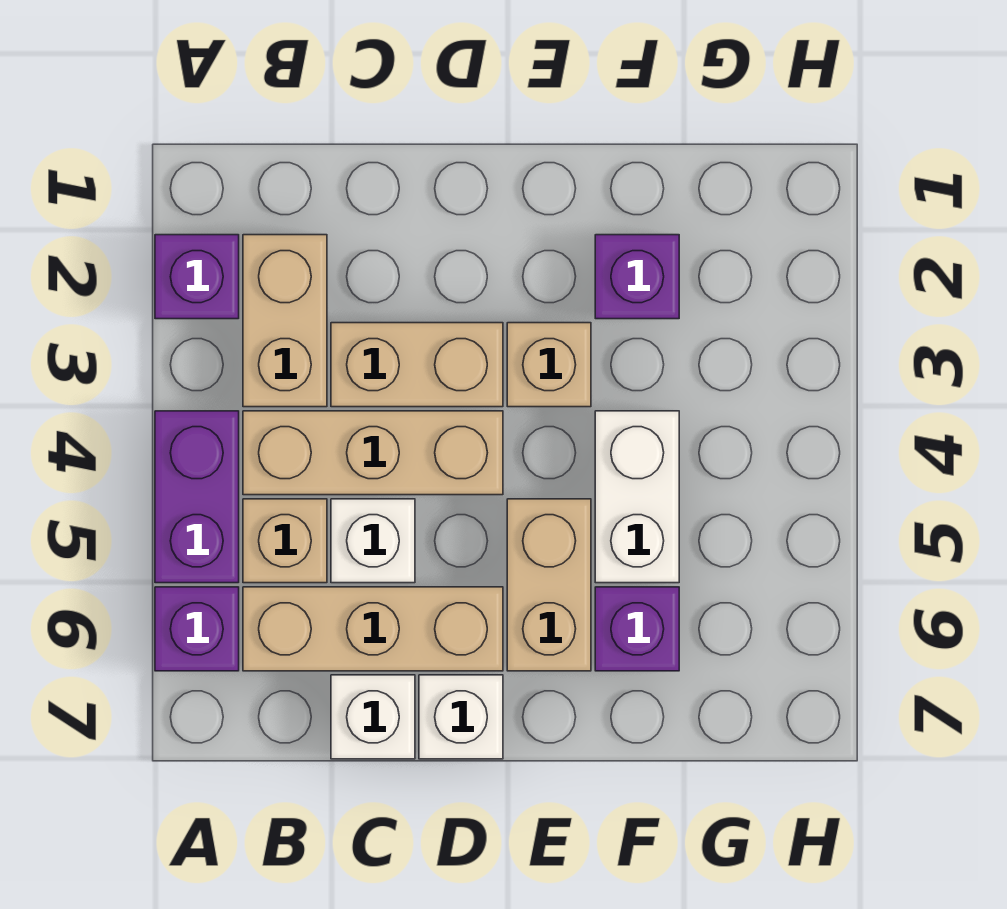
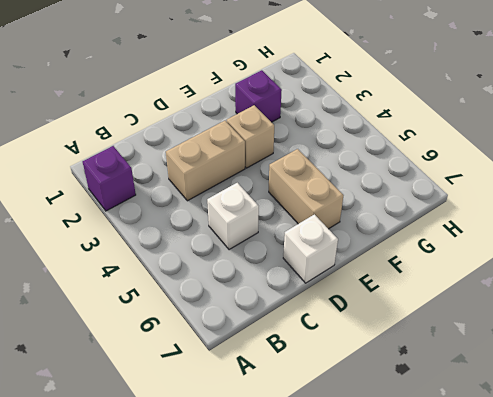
none -> purple 1x2 brick [155,411,239,583]
none -> purple 1x1 brick [155,587,239,671]
none -> tan 1x2 brick [243,235,327,407]

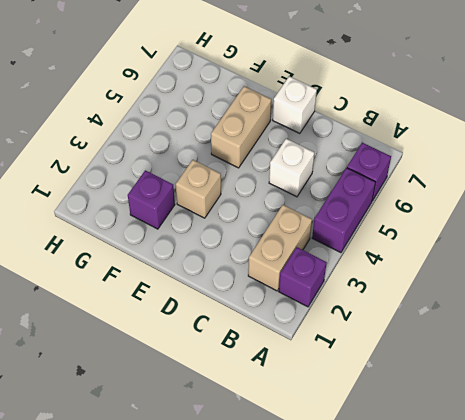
none -> tan 1x3 brick [243,411,503,495]
none -> tan 1x1 brick [243,499,327,583]
none -> tan 1x3 brick [243,587,503,671]

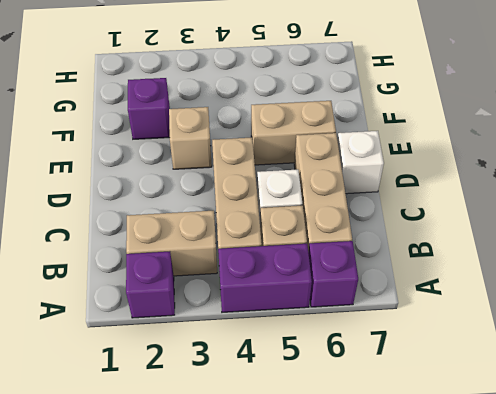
none -> tan 1x2 brick [331,323,503,407]
none -> white 1x1 brick [331,675,415,759]
none -> white 1x2 brick [595,411,679,583]

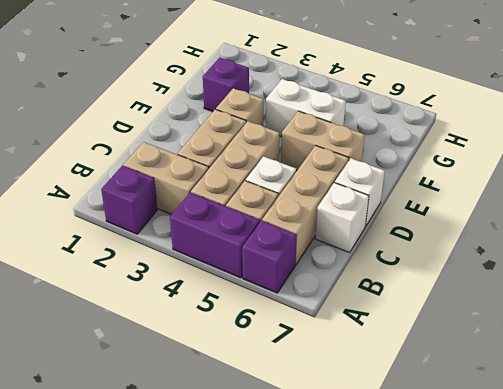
none -> purple 1x1 brick [595,587,679,671]

